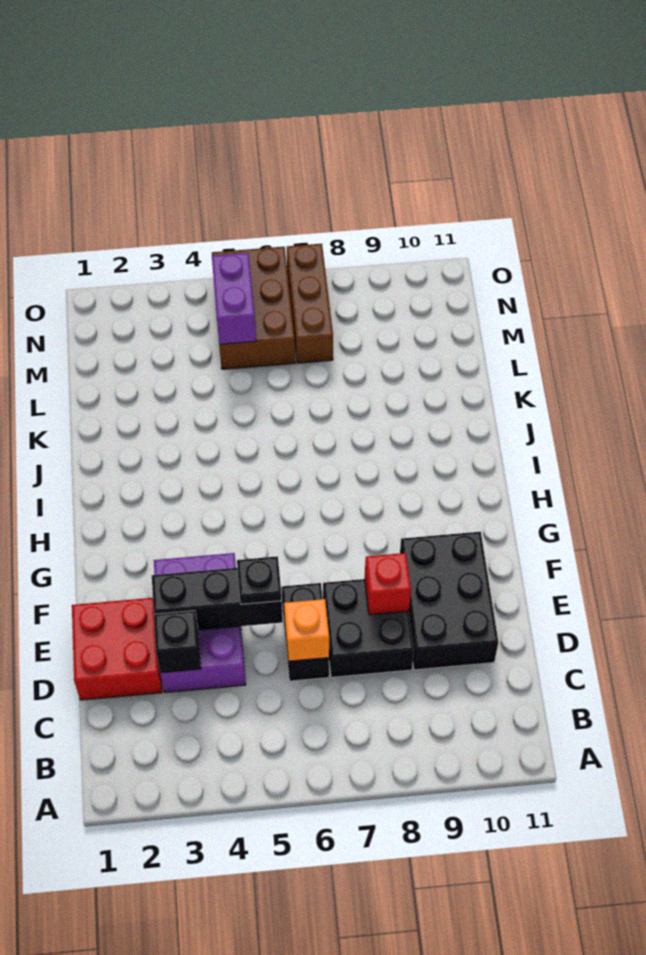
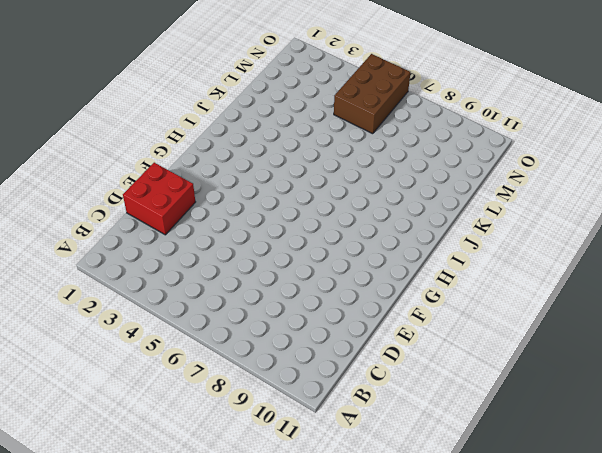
none -> purple 2x3 brick [154,553,246,693]
none -> black 1x2 brick [281,583,329,681]
none -> black 2x2 brick [323,579,414,677]

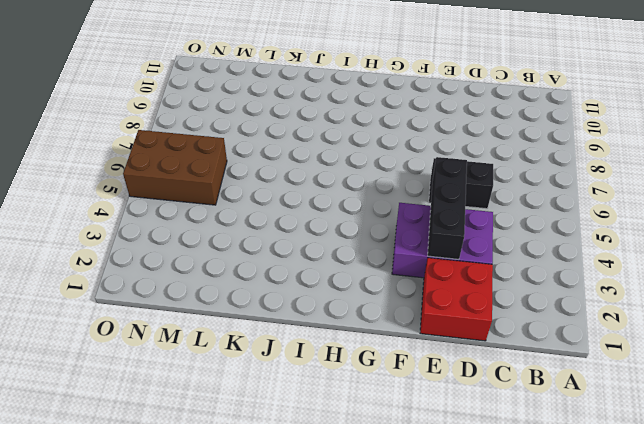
none -> black 2x2 brick [323,579,414,677]
none -> black 2x3 brick [400,532,498,670]
none -> brown 1x3 brick [287,244,333,363]

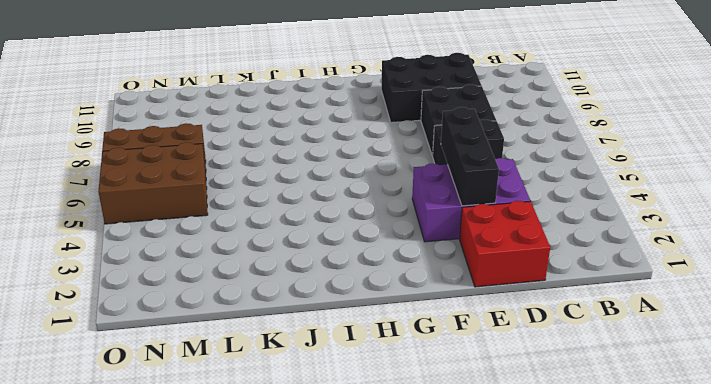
none -> black 1x1 brick [154,611,201,673]
none -> orange 1x1 brick [284,599,329,661]
none -> red 1x1 brick [365,553,411,615]

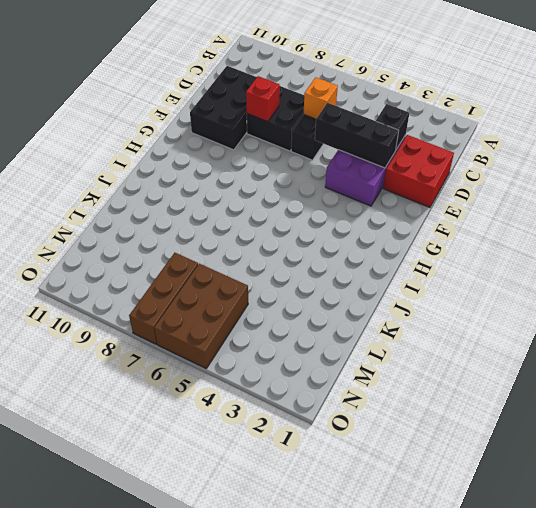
none -> purple 1x2 brick [212,253,256,344]
none -> black 1x1 plate [237,556,282,604]

